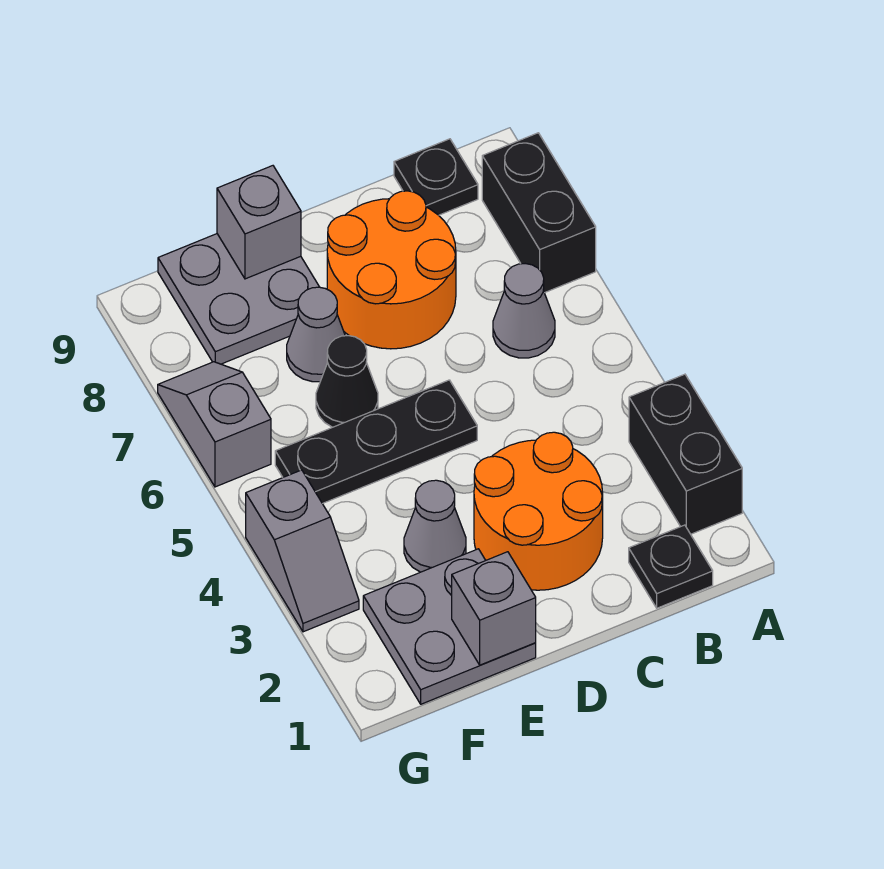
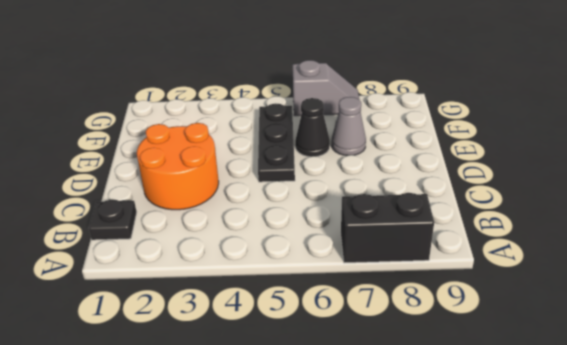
none -> black 1x2 brick [629,374,742,534]
none -> grey 1x1 cone [493,264,555,358]
none -> black 1x1 plate [394,139,478,215]

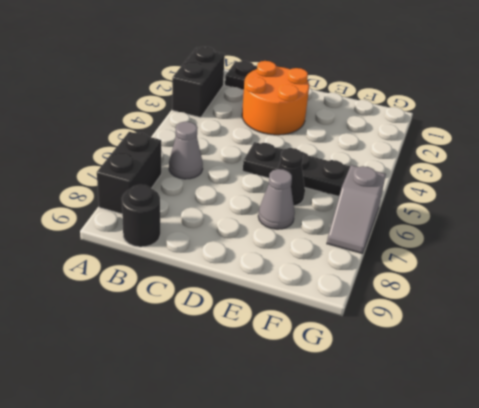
black 1x1 round brick [122,185,160,247] -> black 1x1 plate [394,139,478,215]
none -> orange 2x2 round brick [327,191,456,349]
none -> grey 2x2 plate [363,549,536,704]
none -> grey 1x1 cone [404,480,466,572]

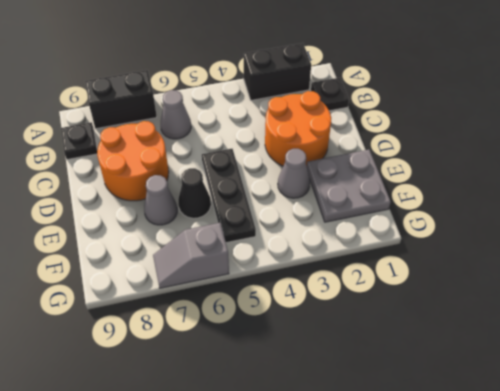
none -> grey 2x2 plate [158,234,319,364]
none -> grey 1x2 slope [246,470,359,632]
none -> grey 1x1 brick [452,552,536,665]

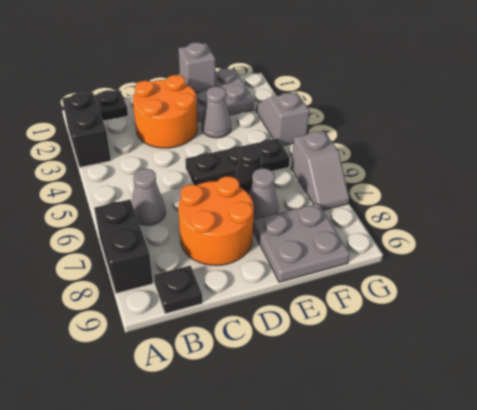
none -> grey 1x1 brick [217,166,301,279]

